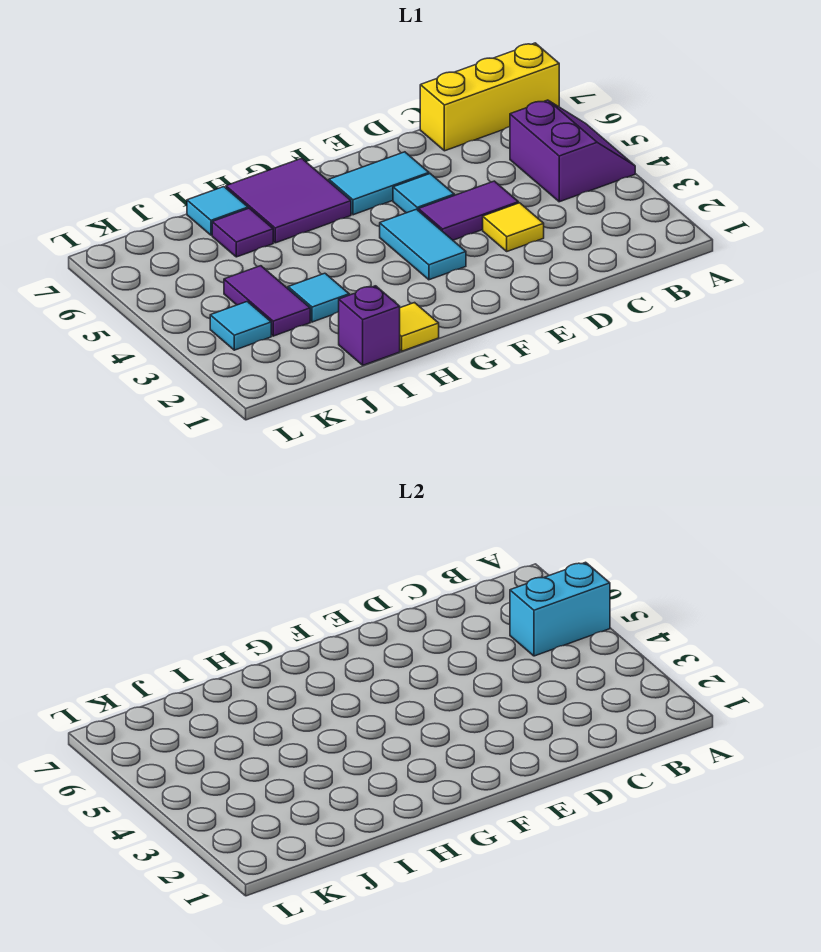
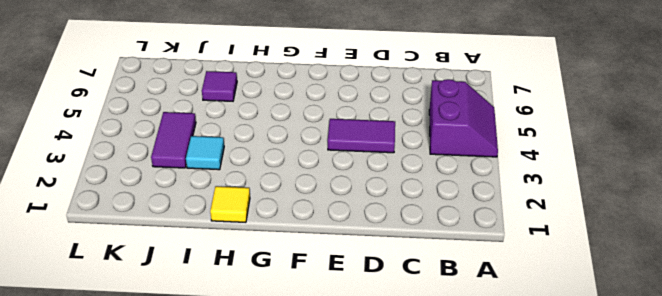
none -> yellow 1x3 brick [420,43,559,151]
none -> yellow 1x1 tile [483,203,544,251]
none -> cyan 1x1 tile [393,174,454,213]

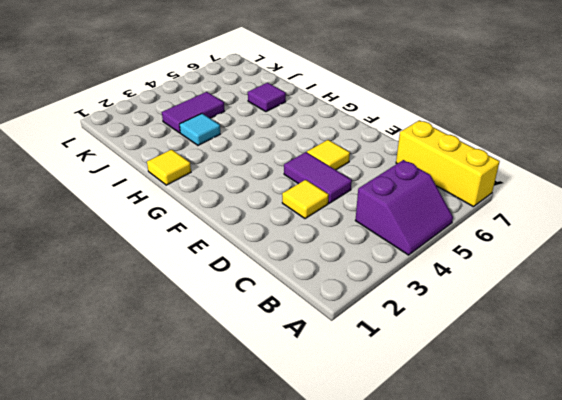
yellow 1x1 tile [307,140,350,170] -> cyan 1x1 tile [393,174,454,213]
none -> cyan 1x2 tile [329,152,429,215]
none -> cyan 1x2 tile [380,209,466,280]
none -> purple 2x2 tile [226,158,351,243]

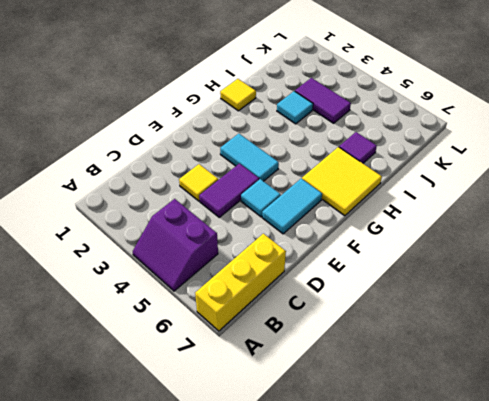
yellow 2x2 tile [302,147,382,216] -> purple 2x2 tile [226,158,351,243]
none -> purple 1x1 brick [339,286,400,365]
none -> cyan 1x1 tile [187,187,248,235]
none -> cyan 1x1 tile [210,302,271,350]

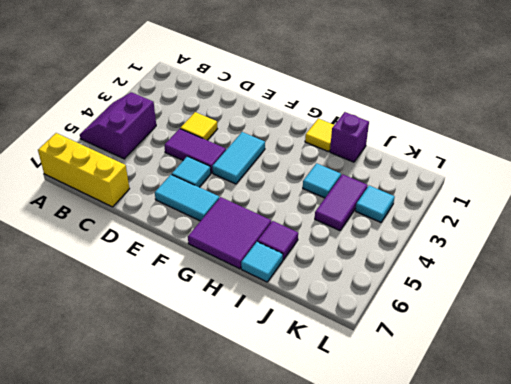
none -> cyan 1x2 brick [510,562,610,656]

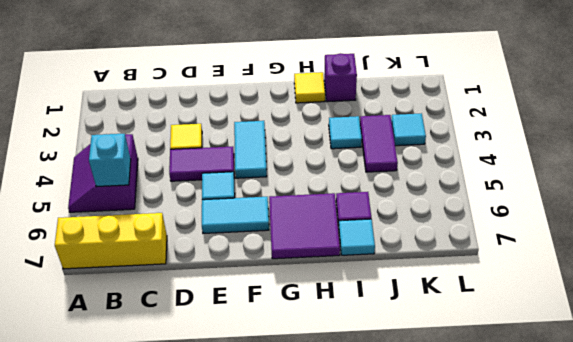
cyan 1x1 brick [89,134,131,187] -> cyan 1x2 brick [510,562,610,656]

